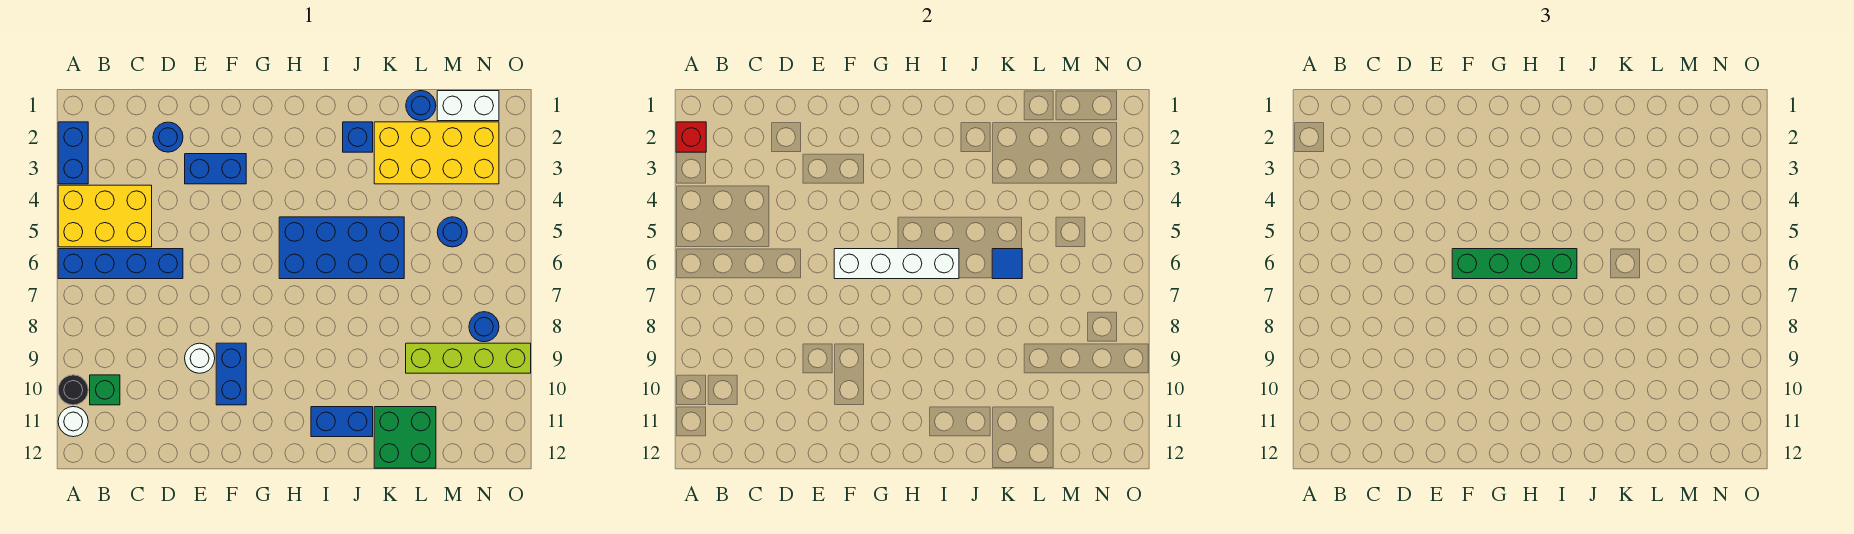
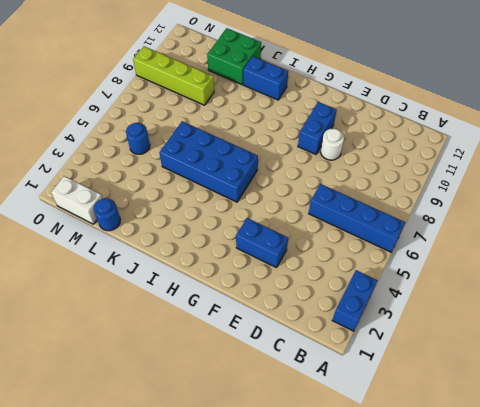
none -> yellow 2x3 brick [58,185,152,247]
none -> black 1x1 round brick [58,375,88,405]
none -> white 1x1 round brick [58,407,88,437]

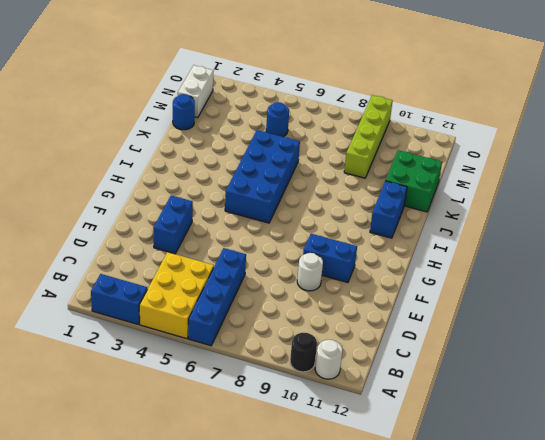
none -> green 1x1 brick [90,375,120,405]
none -> blue 1x1 round brick [153,122,183,152]
none -> blue 1x1 brick [343,122,373,152]

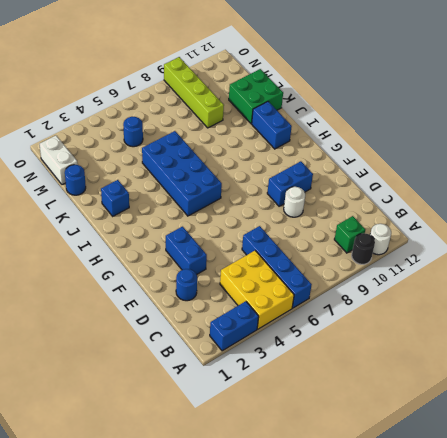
none -> yellow 2x4 brick [374,122,499,184]
none -> blue 1x1 round brick [469,312,499,342]
none -> red 1x1 brick [676,122,706,152]

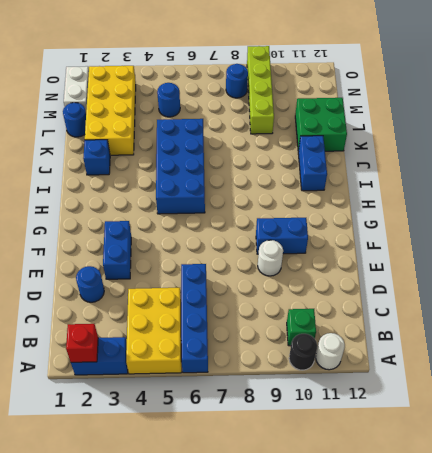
none -> white 1x4 brick [834,249,959,279]
none -> blue 1x1 tile [992,249,1022,279]
none -> green 1x4 brick [1452,249,1577,279]

